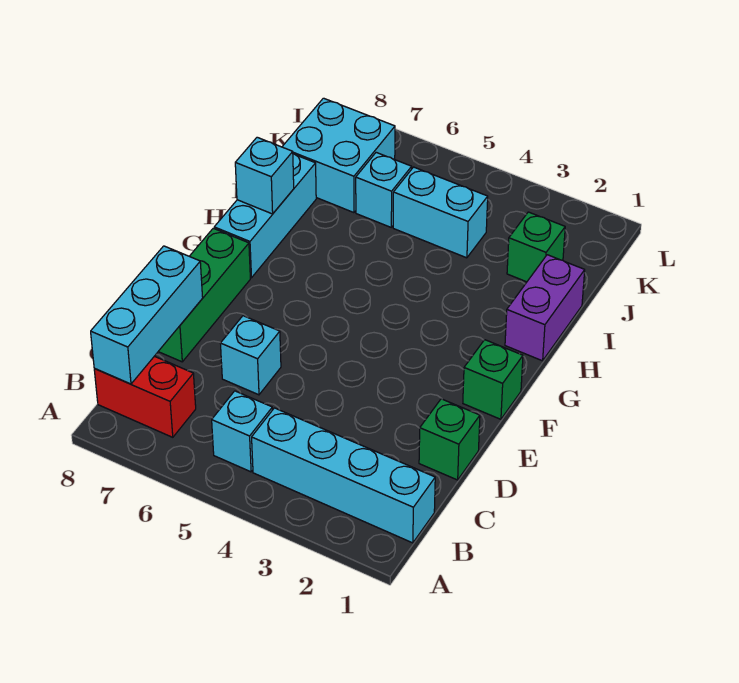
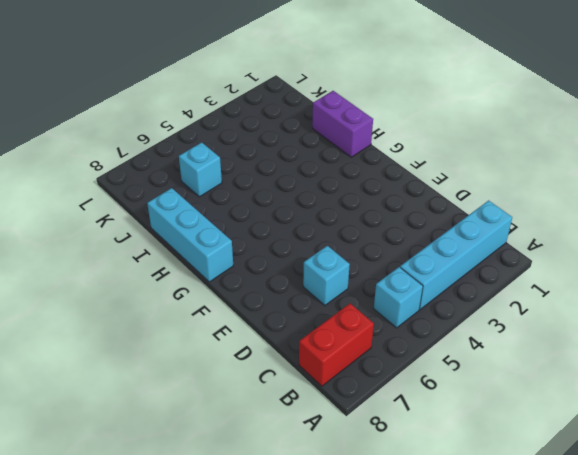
none -> green 1x1 brick [419,399,480,480]
none -> green 1x3 brick [158,228,250,362]
none -> green 1x1 brick [463,340,523,419]

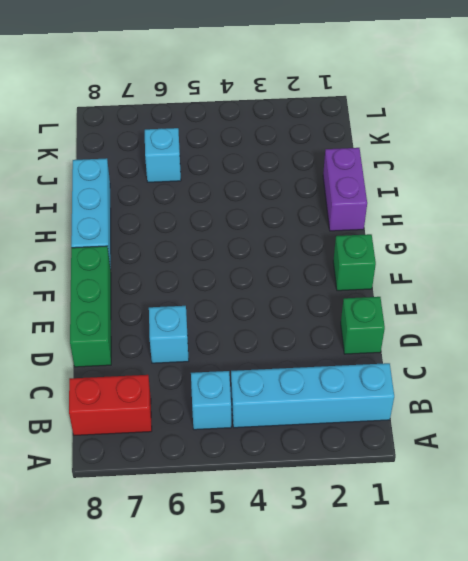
none -> green 1x1 brick [507,212,565,282]
none -> cyan 1x2 brick [393,167,488,258]
none -> cyan 2x2 brick [282,98,395,213]

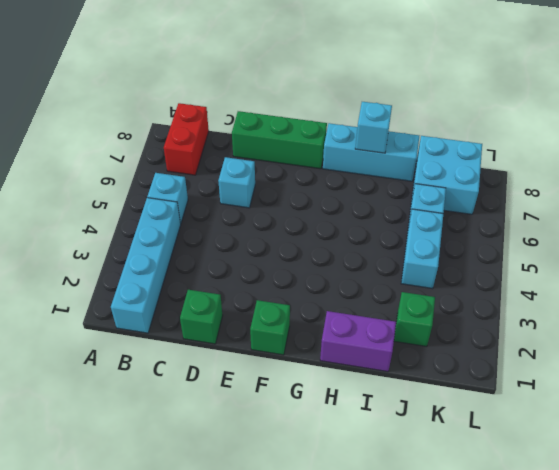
none -> cyan 1x3 brick [91,246,203,384]

